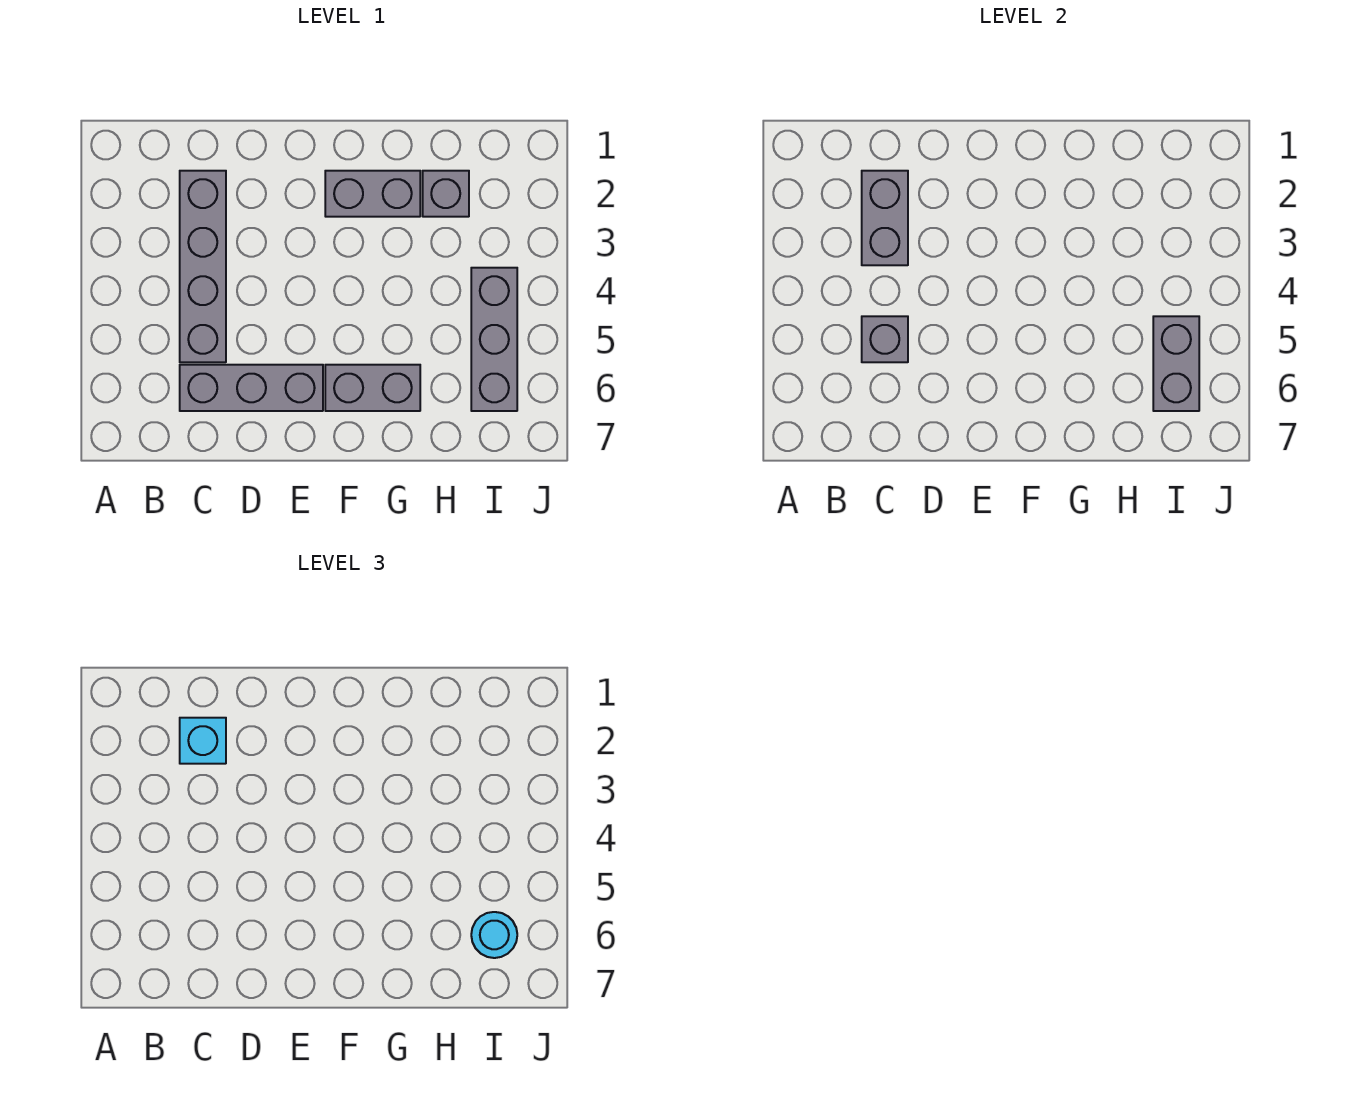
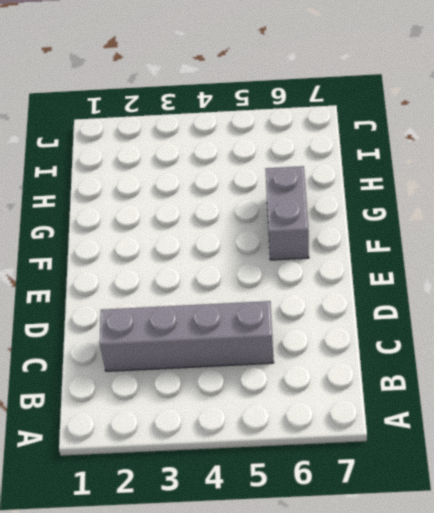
none -> grey 1x3 brick [180,365,323,411]
none -> grey 1x2 brick [325,171,420,217]

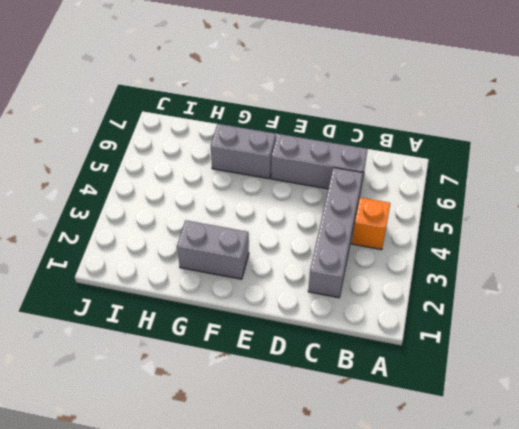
orange 1x1 brick [352,198,390,250] -> none
none -> grey 1x1 brick [423,171,469,217]
none -> grey 1x3 brick [471,268,517,411]

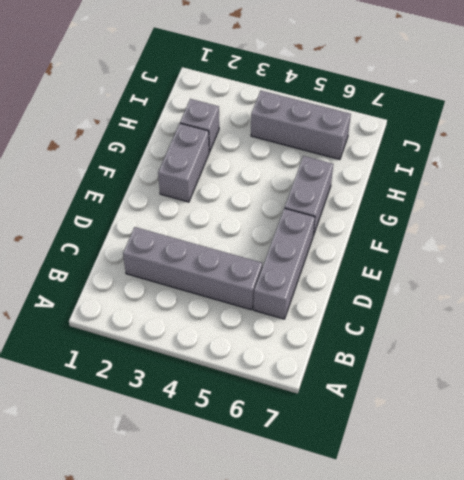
none -> grey 1x2 brick [862,171,908,265]
none -> grey 1x1 brick [862,316,908,362]

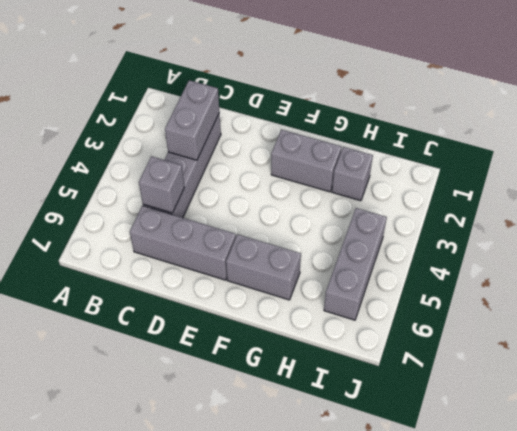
none -> grey 1x2 brick [1153,316,1199,411]
none -> cyan 1x1 brick [180,718,226,764]

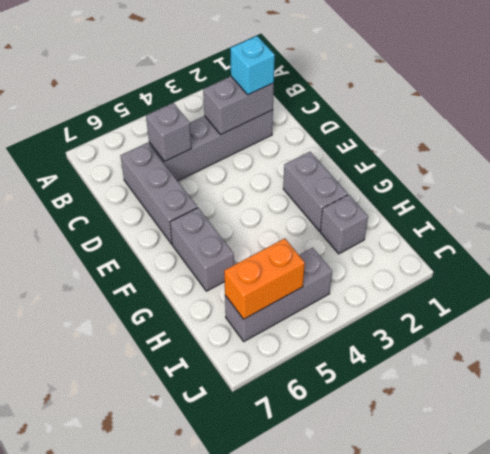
orange 1x2 brick [224,238,305,319] -> grey 1x2 brick [1153,316,1199,411]
none -> cyan 1x1 round brick [471,912,517,958]

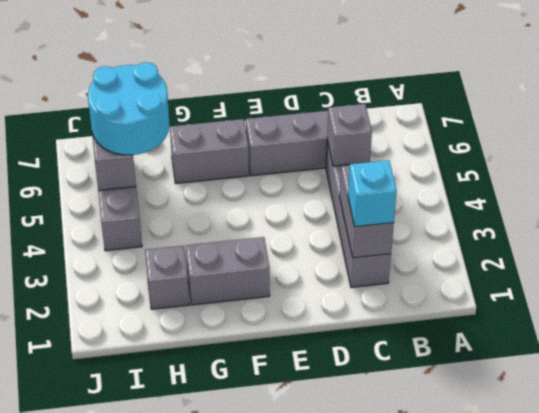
cyan 2x2 round brick [88,62,170,155] -> cyan 1x1 round brick [471,912,517,958]

